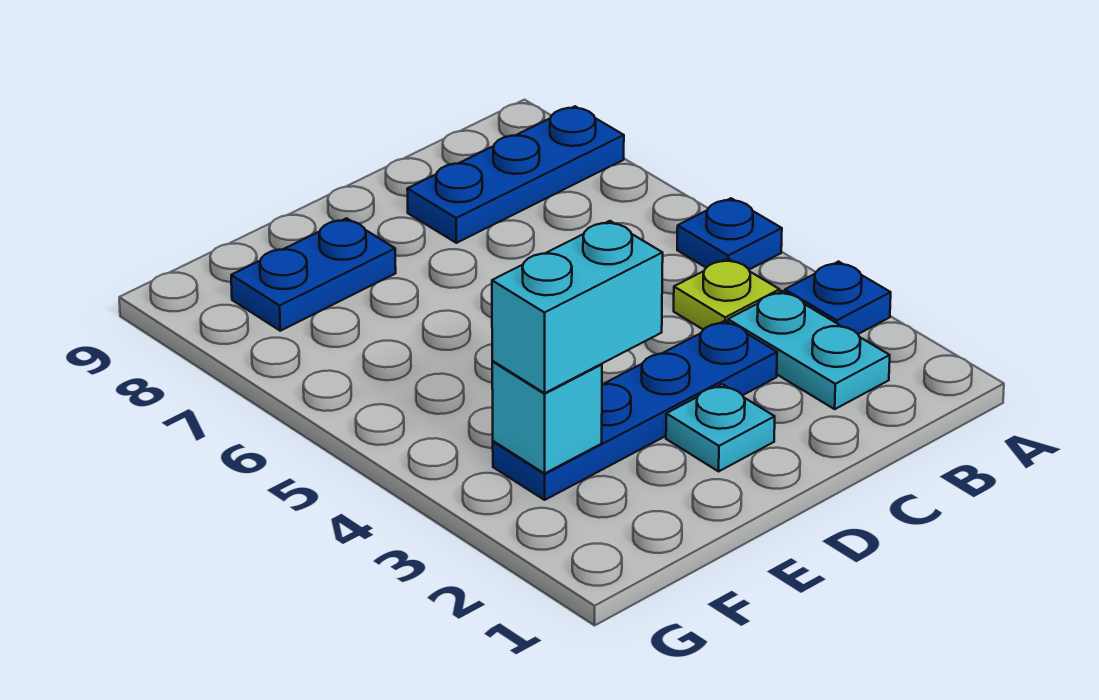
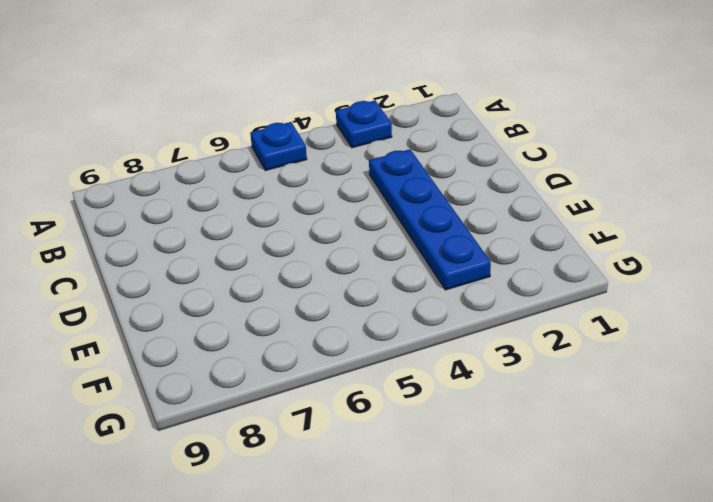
none -> blue 1x3 plate [407,106,624,243]
none -> cyan 1x2 plate [728,291,890,409]

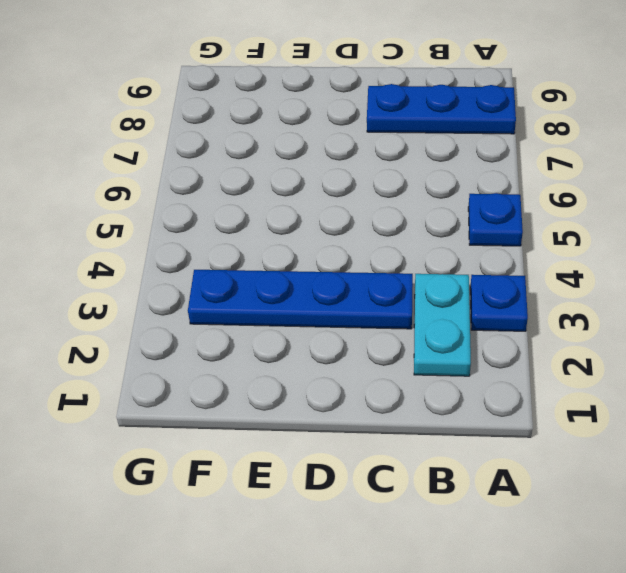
none -> lime 1x1 plate [674,259,780,330]
none -> cyan 1x1 plate [666,384,775,471]

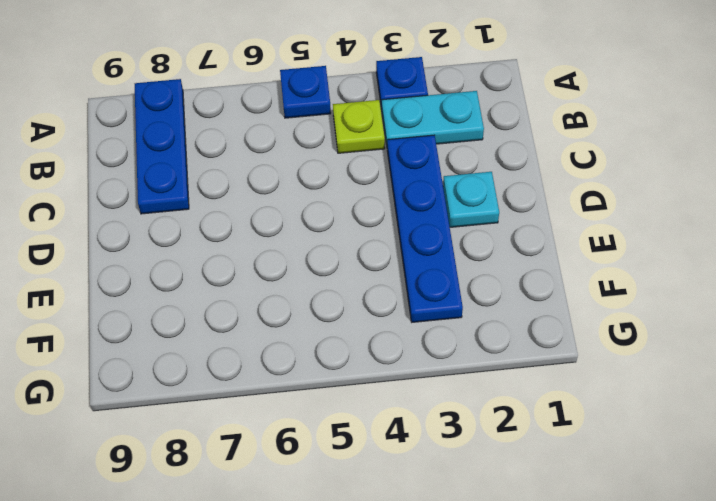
none -> blue 1x2 plate [231,218,396,331]
none -> cyan 1x1 brick [492,361,602,473]

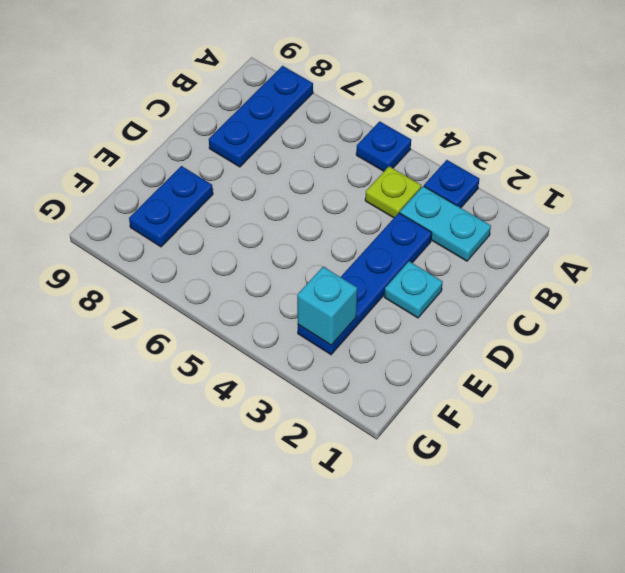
none -> cyan 1x2 brick [492,221,663,393]

